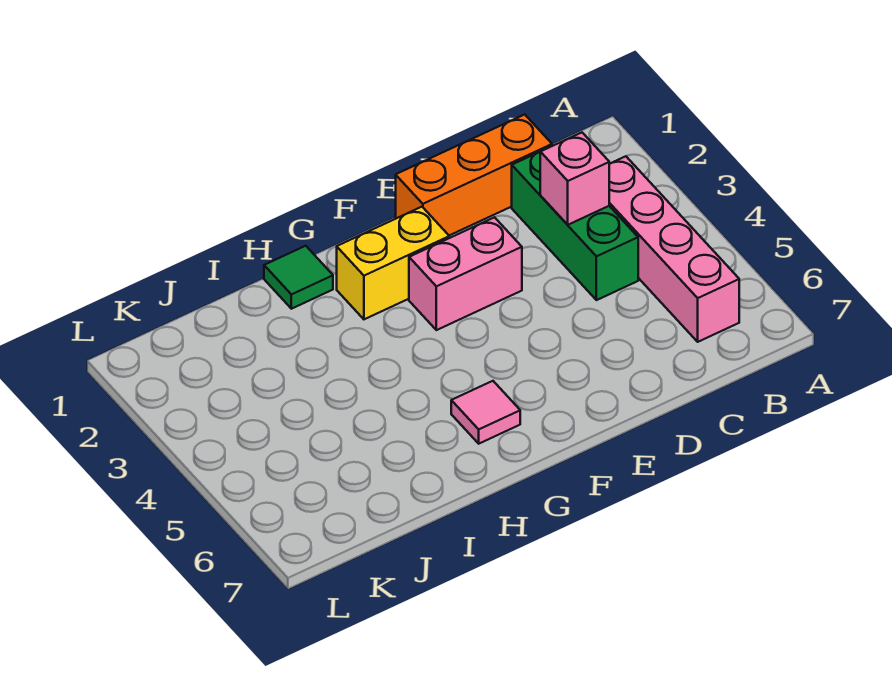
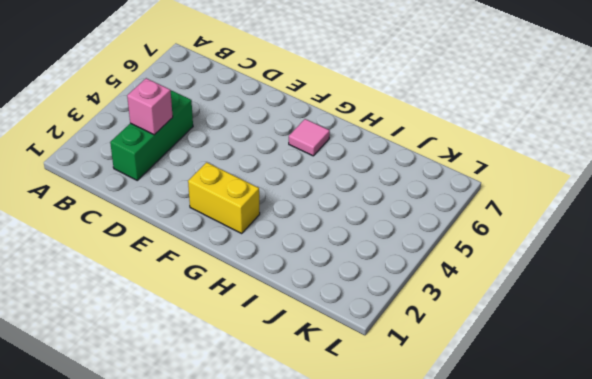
none -> pink 1x4 brick [609,156,739,342]
none -> orange 1x3 brick [396,115,552,235]

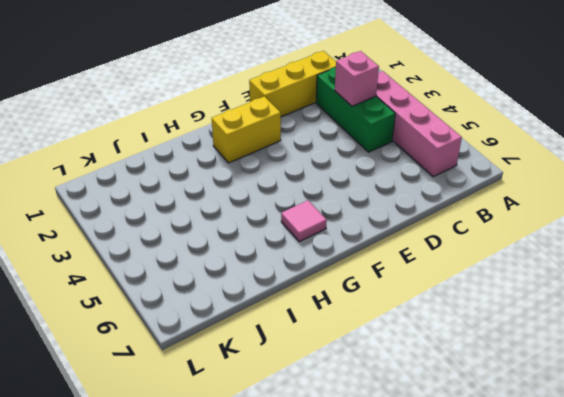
yellow 1x3 brick [249,51,336,117] -> orange 1x3 brick [396,115,552,235]
none -> pink 1x2 brick [409,217,522,330]
none -> green 1x1 tile [264,246,333,309]

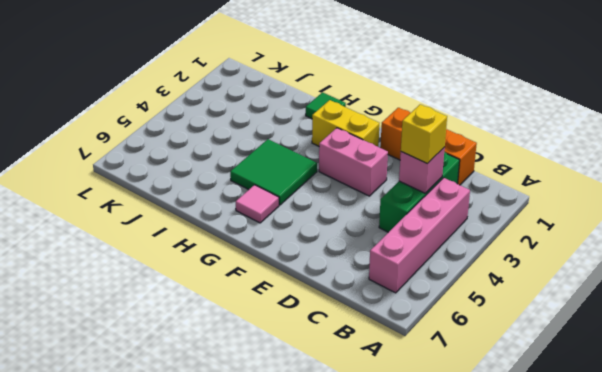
yellow 1x1 brick [401,104,447,164] -> none
green 2x2 tile [230,139,317,205] -> none

